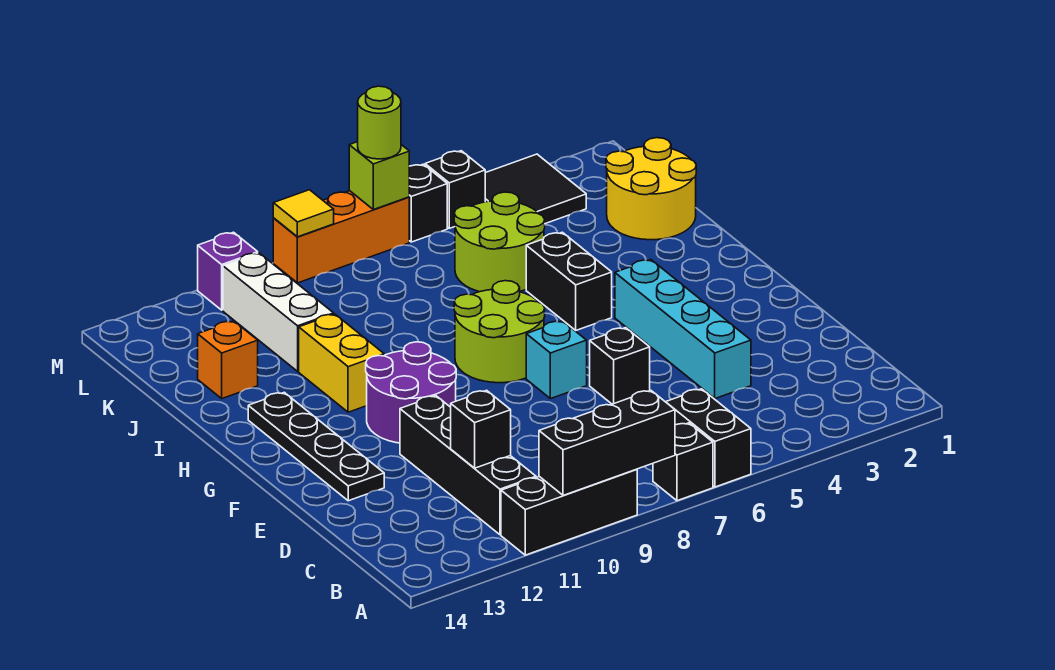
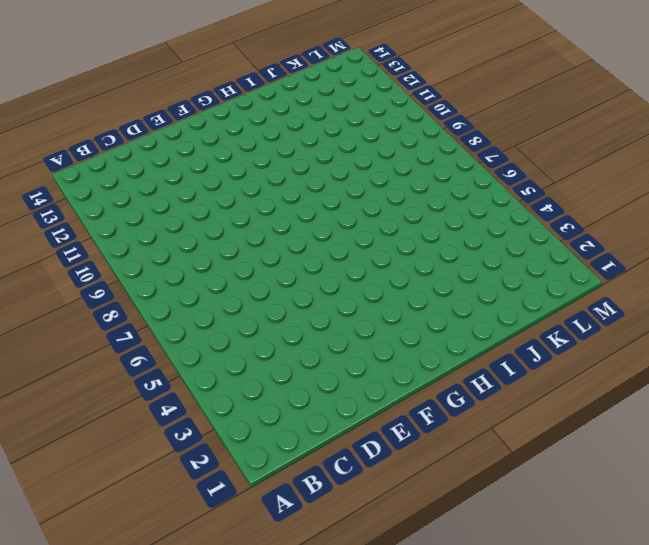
none -> black 1x2 brick [666,389,751,487]
none -> black 1x1 brick [653,423,713,501]
none -> black 1x3 brick [501,469,637,555]

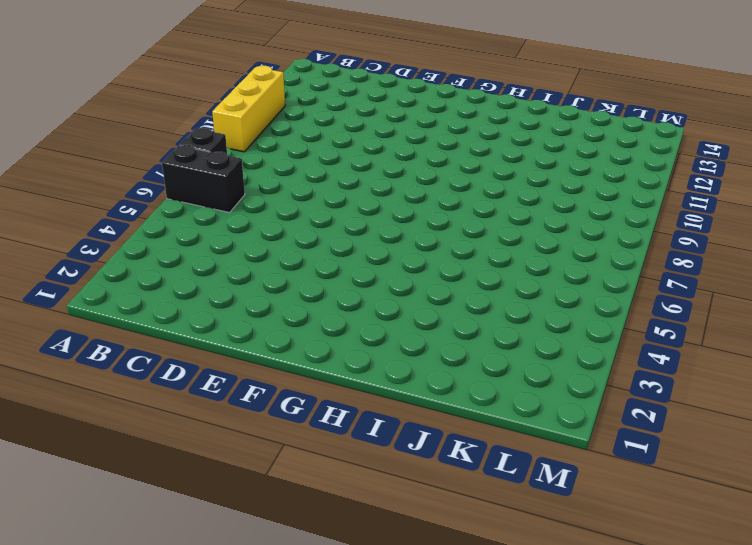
yellow 1x3 brick [212,66,285,152] -> black 1x3 brick [501,469,637,555]
none -> black 1x4 brick [400,396,536,535]
none -> cyan 1x4 brick [615,260,751,399]
none -> black 1x1 brick [590,328,650,404]

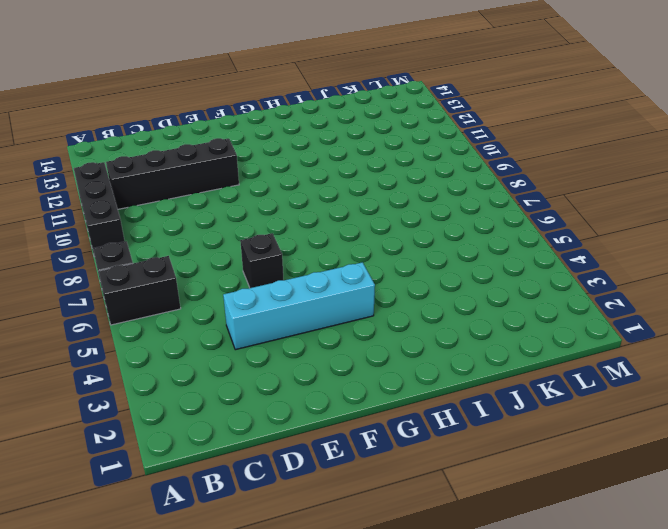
none -> black 1x4 plate [248,392,384,501]
none -> cyan 1x1 brick [526,321,587,399]
none -> purple 2x2 round brick [366,342,456,443]

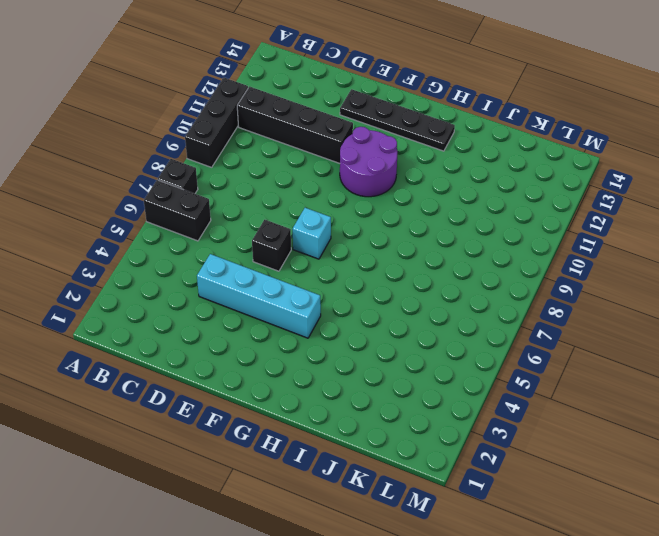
none -> lime 2x2 round brick [454,281,545,383]
none -> black 1x2 brick [526,232,612,330]
none -> yellow 1x2 brick [299,314,384,412]

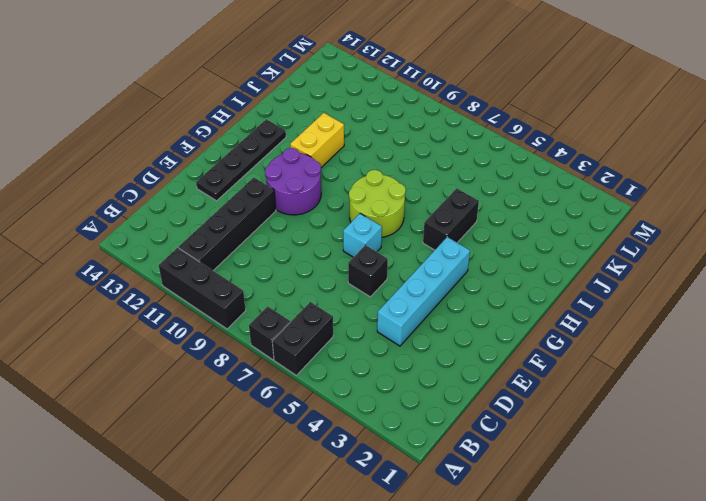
none -> yellow 2x2 round brick [606,138,696,240]
none -> lime 2x2 round brick [454,192,545,292]
none -> white 1x3 brick [223,253,334,371]

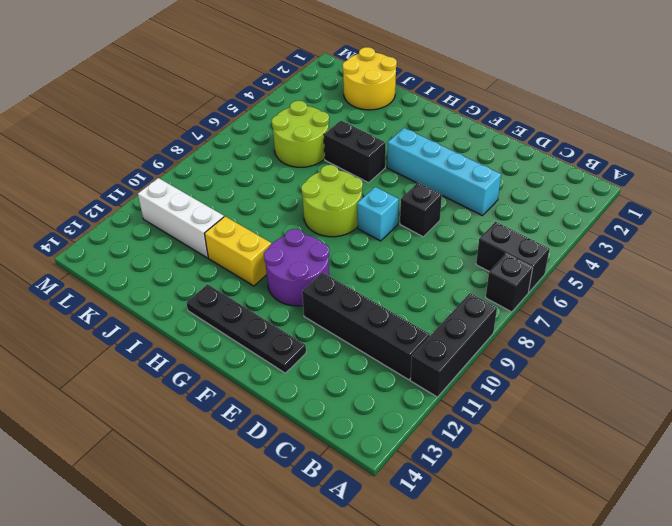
none -> orange 1x1 brick [198,321,258,399]
none -> black 2x2 tile [485,154,586,224]
none -> black 1x1 brick [425,151,485,228]

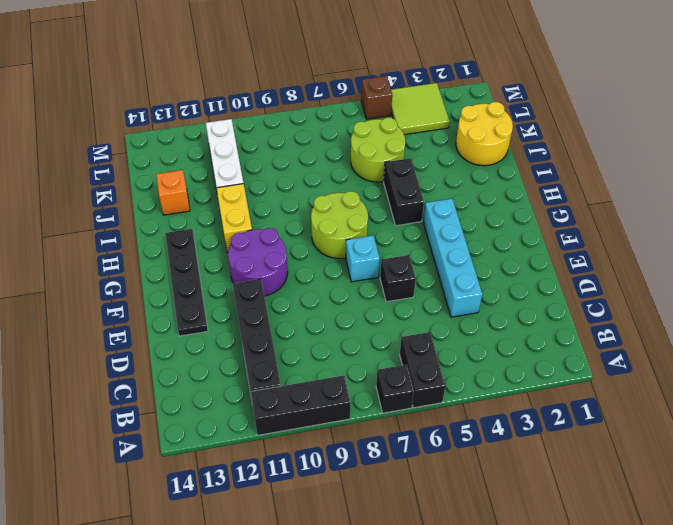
lime 2x2 tile [391,83,449,135] -> black 2x2 tile [485,154,586,224]
brown 1x1 brick [361,76,392,119] -> black 1x1 brick [425,151,485,228]
none -> black 1x1 brick [409,164,447,242]
none -> orange 1x3 brick [273,191,409,283]
none -> purple 1x1 brick [198,232,258,310]

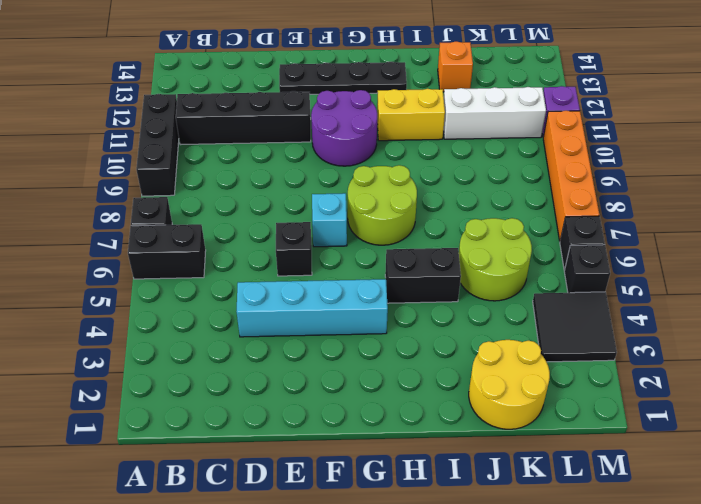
orange 1x4 brick [543,111,599,241] -> orange 1x3 brick [273,191,409,283]
none -> black 1x3 brick [539,391,675,495]
none -> black 1x1 brick [451,390,511,468]
none -> lime 1x1 brick [349,142,409,210]

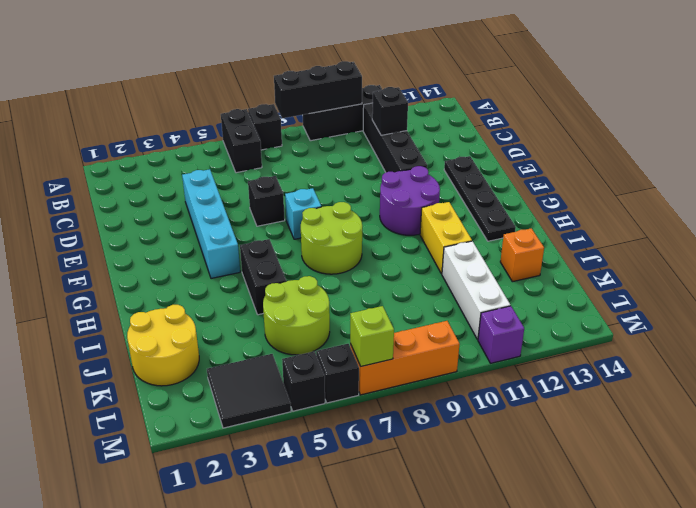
none -> yellow 1x1 tile [273,190,334,237]
none -> lime 1x1 round brick [358,86,401,159]

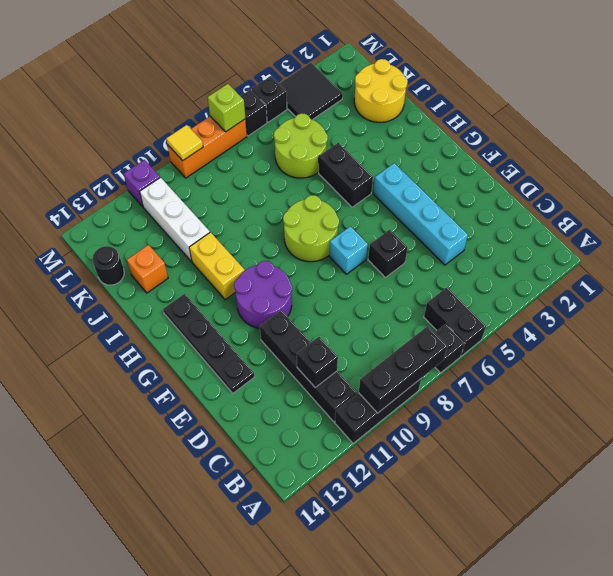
black 1x1 round brick [92,246,124,285] -> none
none -> lime 1x1 round brick [358,86,401,159]

